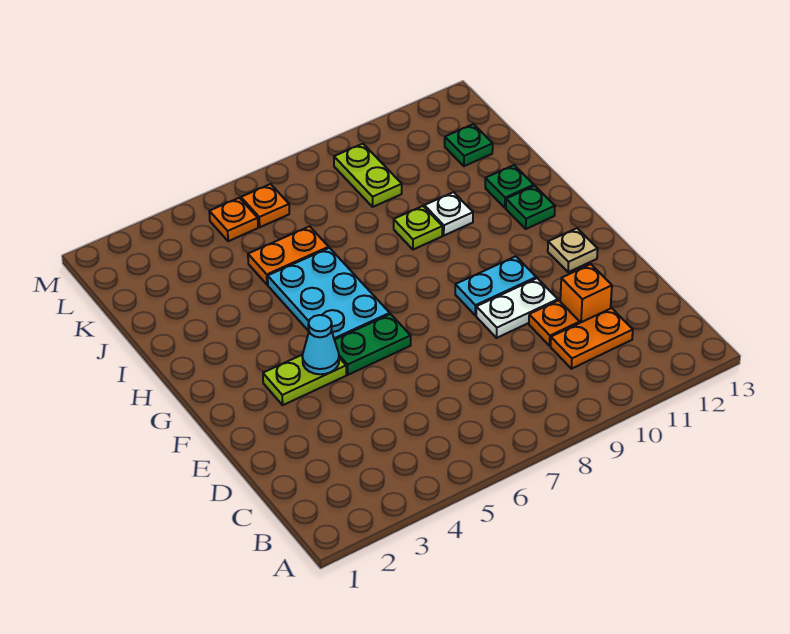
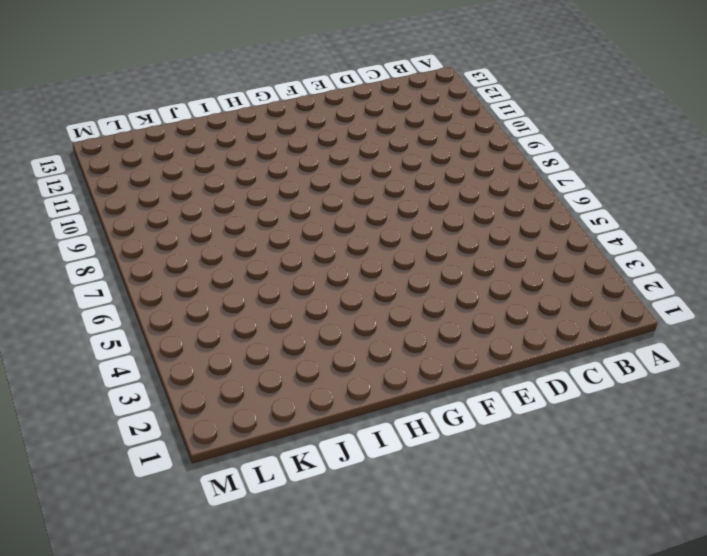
none -> orange 1x2 plate [551,308,633,369]
none -> orange 1x1 plate [529,300,580,346]
none -> orange 1x1 brick [560,264,612,323]

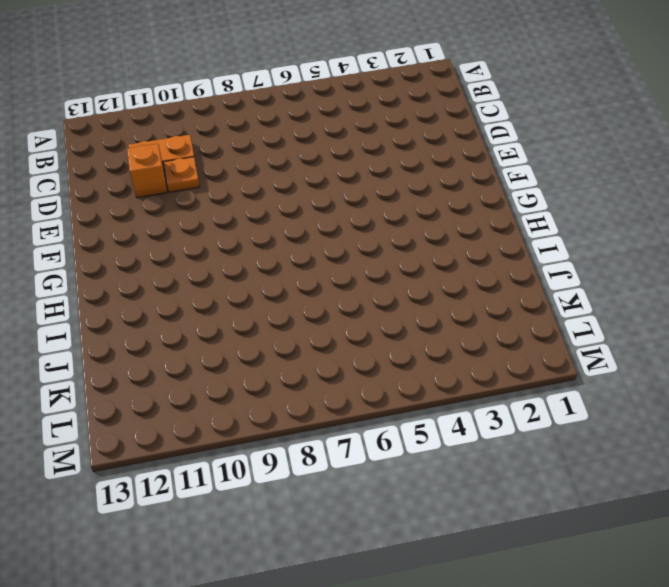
none -> white 1x2 plate [476,278,558,338]
none -> lime 1x2 plate [263,355,346,405]
none -> green 1x2 plate [335,314,411,375]

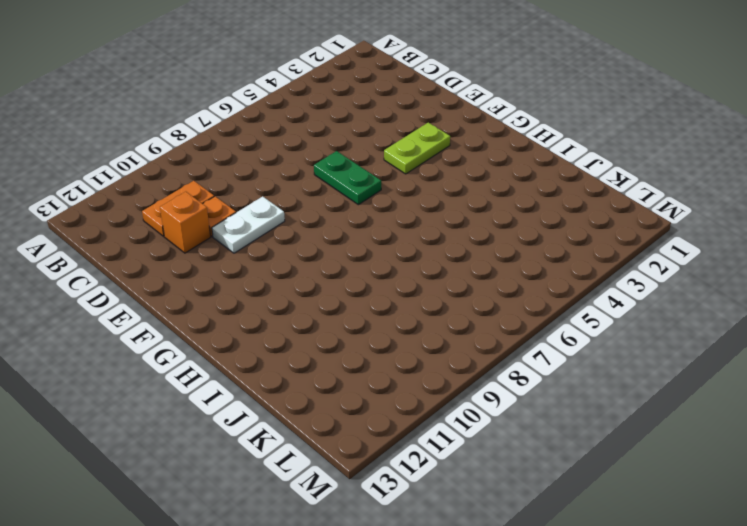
green 1x2 plate [314,151,381,205] -> green 1x2 plate turned to [335,314,411,375]
none -> cyan 1x2 plate [455,256,536,315]
none -> tan 1x1 plate [548,228,598,272]
none -> cyan 2x3 plate [268,248,390,340]

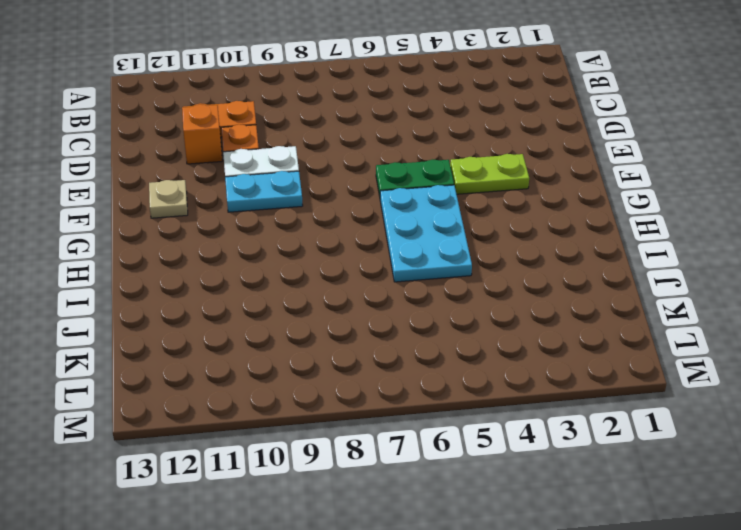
none -> green 1x1 plate [506,186,555,229]
none -> lime 1x1 plate [394,206,442,250]
none -> white 1x1 plate [424,192,473,235]

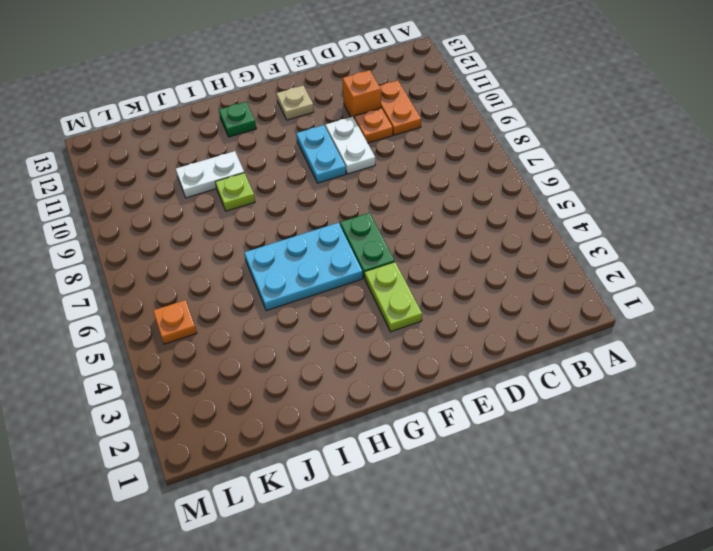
white 1x2 plate [176,151,244,198] -> white 1x1 plate [424,192,473,235]
none -> green 1x1 plate [485,165,534,208]
none -> orange 1x2 plate [248,226,329,285]
none -> lime 1x2 plate [334,144,402,207]

